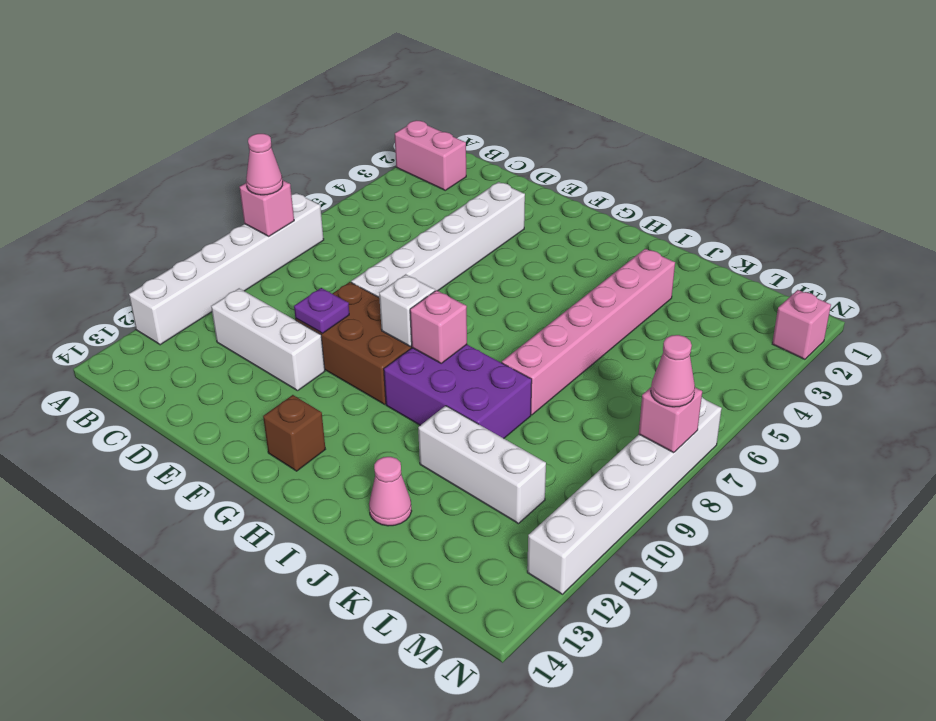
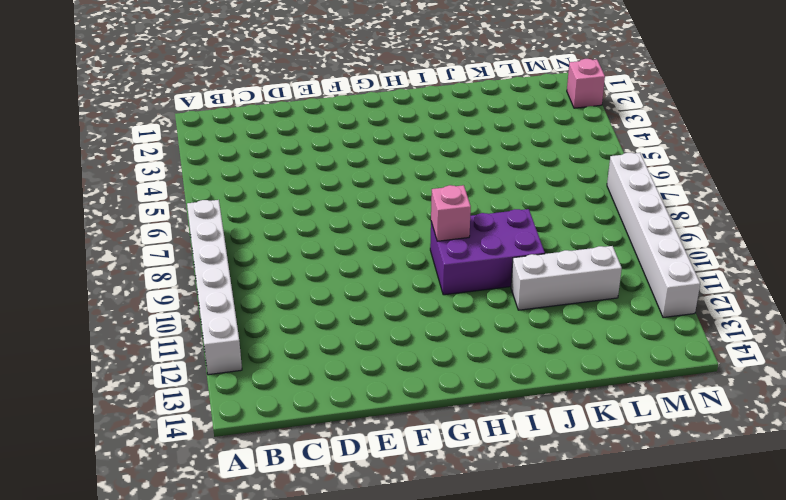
none -> pink 1x2 brick [395,121,466,190]
none -> white 1x3 brick [211,288,325,391]
none -> white 1x6 brick [351,182,525,297]

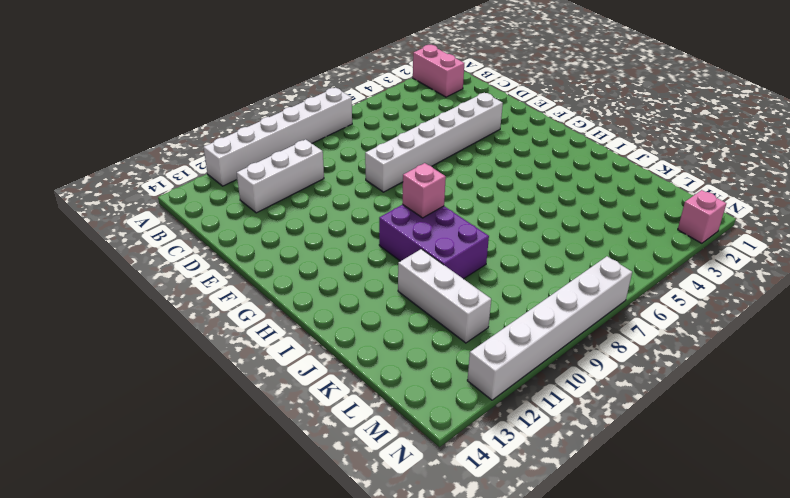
white 1x3 brick [237,139,324,213] -> white 1x3 brick turned to [211,288,325,391]
none -> brown 2x3 brick [295,282,412,404]
none -> brown 1x1 brick [263,395,325,471]
none -> pink 1x6 brick [502,249,675,415]

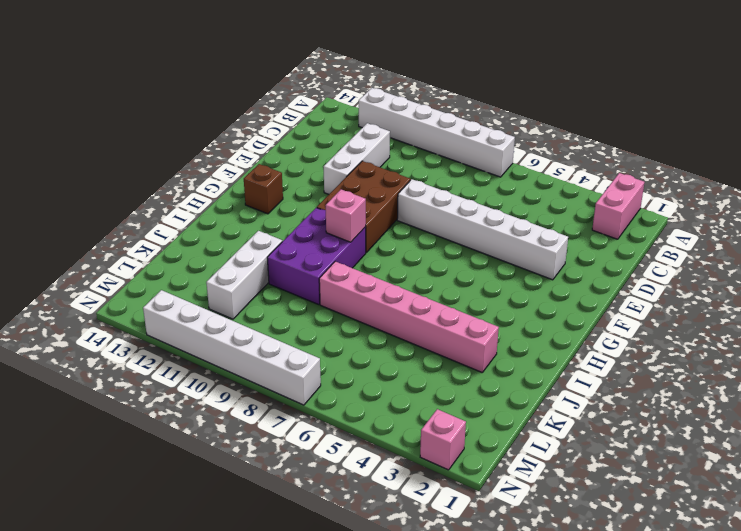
none -> pink 1x1 cone [369,457,412,526]
none -> pink 1x1 brick [240,180,294,236]
none -> purple 1x1 plate [294,288,349,333]

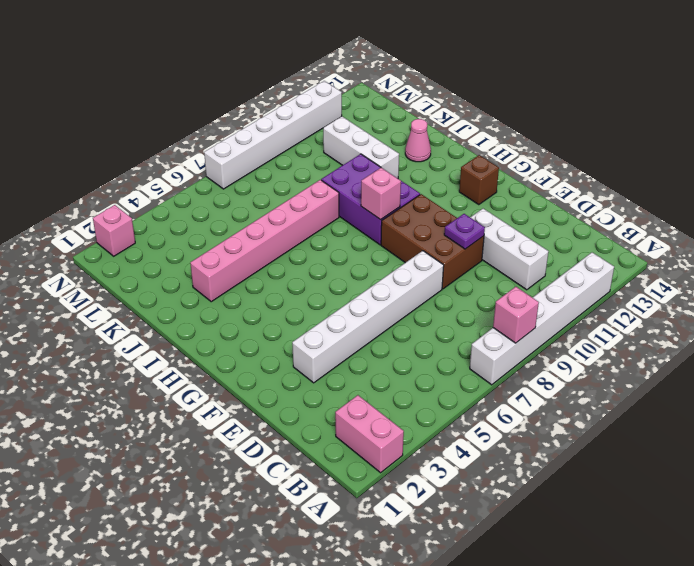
none -> white 1x1 brick [379,274,435,347]
none -> pink 1x1 brick [639,387,702,453]
none -> pink 1x1 cone [246,134,283,195]

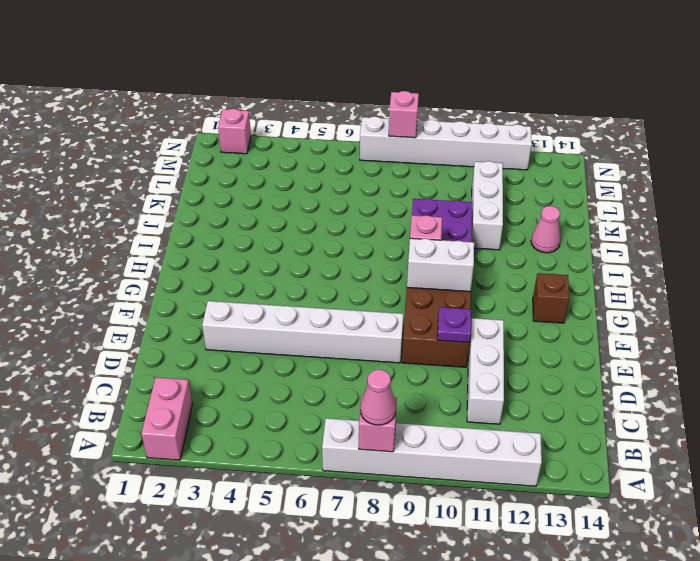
white 1x2 brick [407,238,474,292] -> white 1x1 brick [379,274,435,347]
none -> pink 1x6 brick [502,249,675,415]
none -> pink 1x1 cone [651,335,695,407]

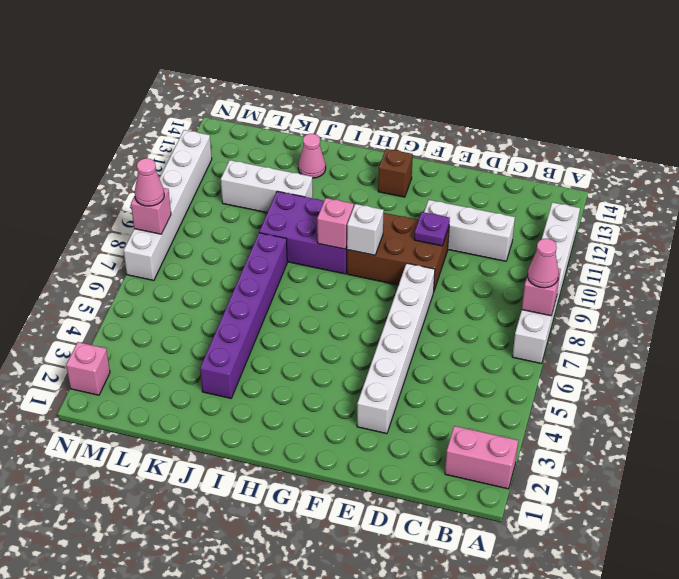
purple 1x6 brick [200,233,287,398] -> pink 1x6 brick [502,249,675,415]

